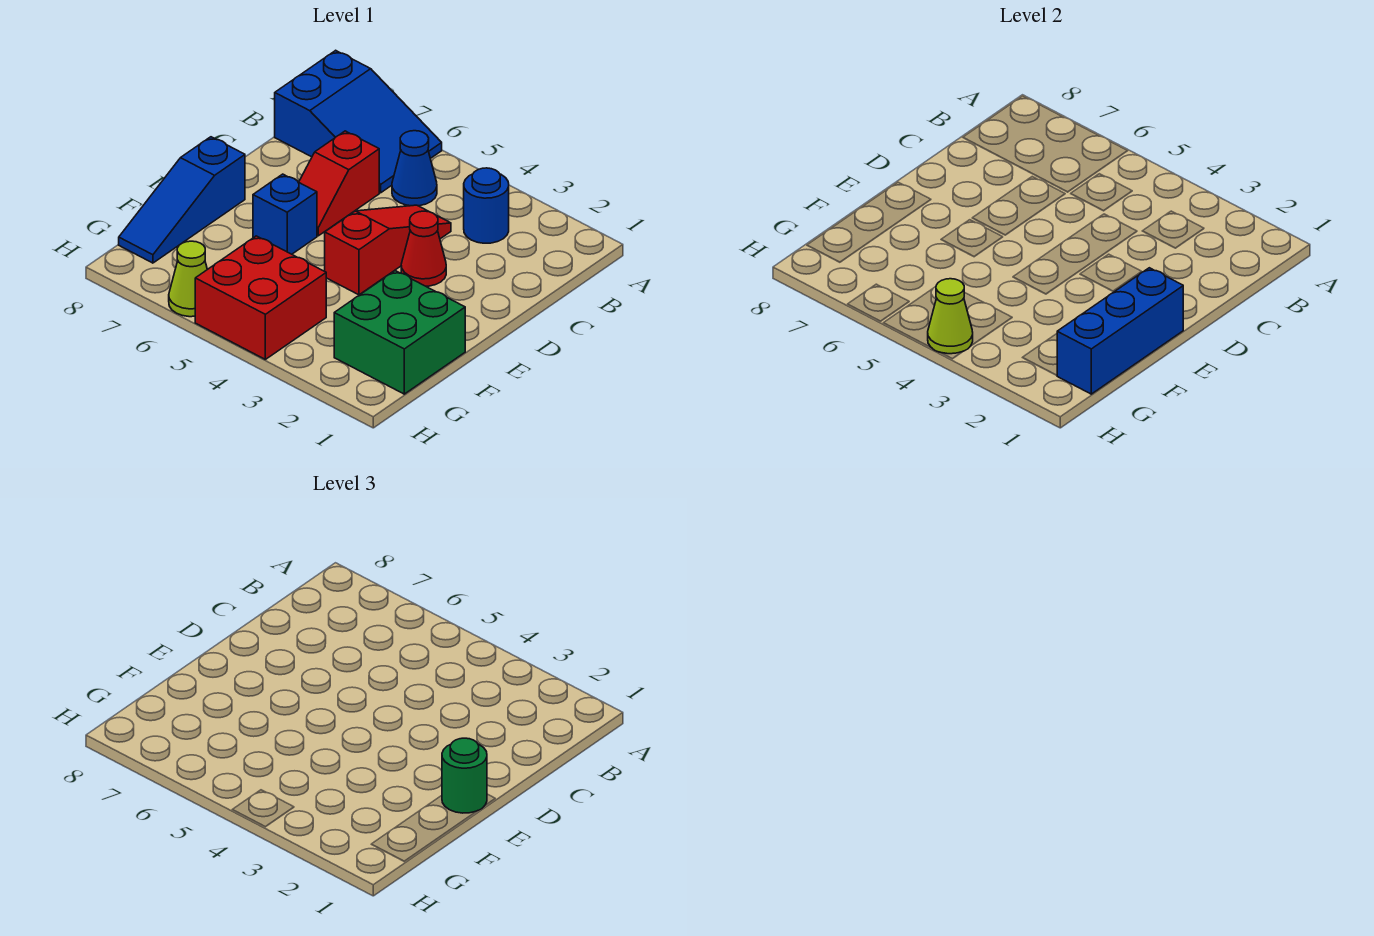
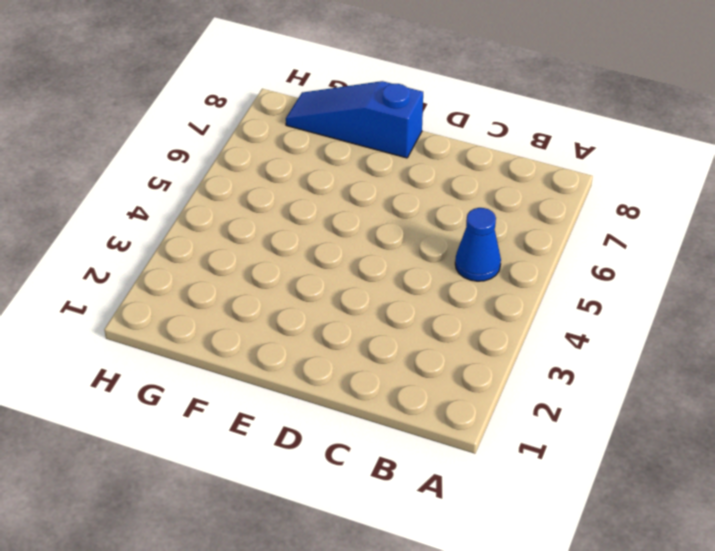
none -> blue 2x3 slope [275,50,442,193]
none -> blue 1x1 round brick [464,168,509,243]
none -> red 1x3 slope [325,205,451,295]

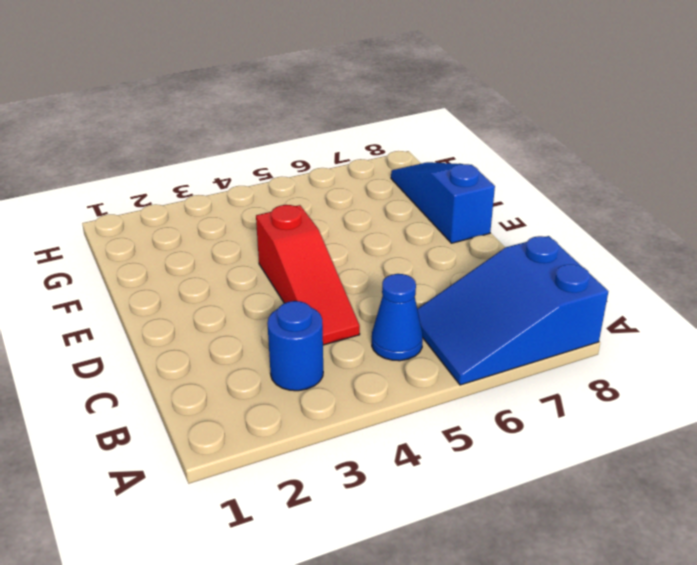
none -> red 1x2 slope [299,131,379,236]
none -> red 1x1 cone [401,211,446,286]
none -> blue 1x1 brick [253,174,317,254]

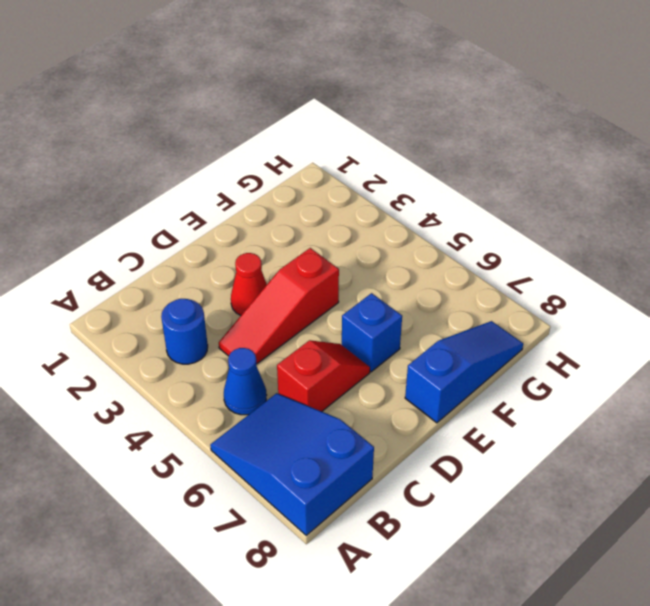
none -> green 2x2 brick [334,271,465,394]
none -> red 2x2 brick [195,236,326,359]
none -> lime 1x1 cone [169,241,207,317]

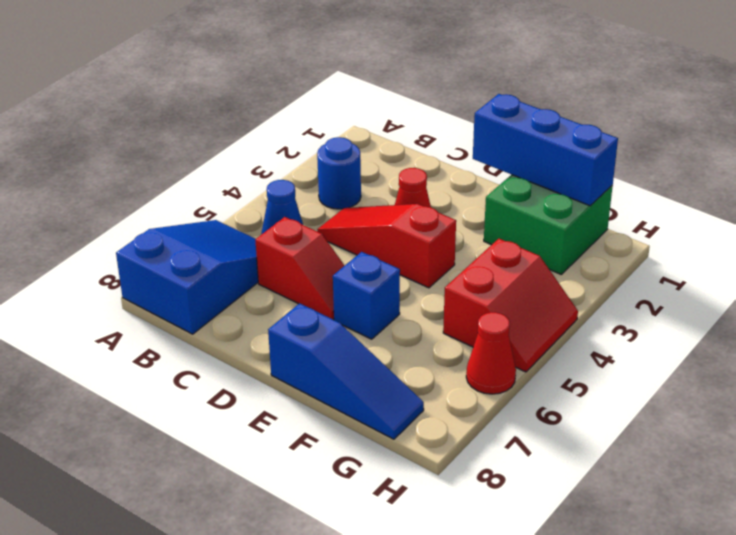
red 2x2 slope [443,239,578,372] -> red 2x2 brick [195,236,326,359]
red 1x1 cone [466,312,516,394] -> lime 1x1 cone [169,241,207,317]
none -> lime 1x1 cone [928,279,973,354]
none -> green 1x1 round brick [442,738,487,813]

